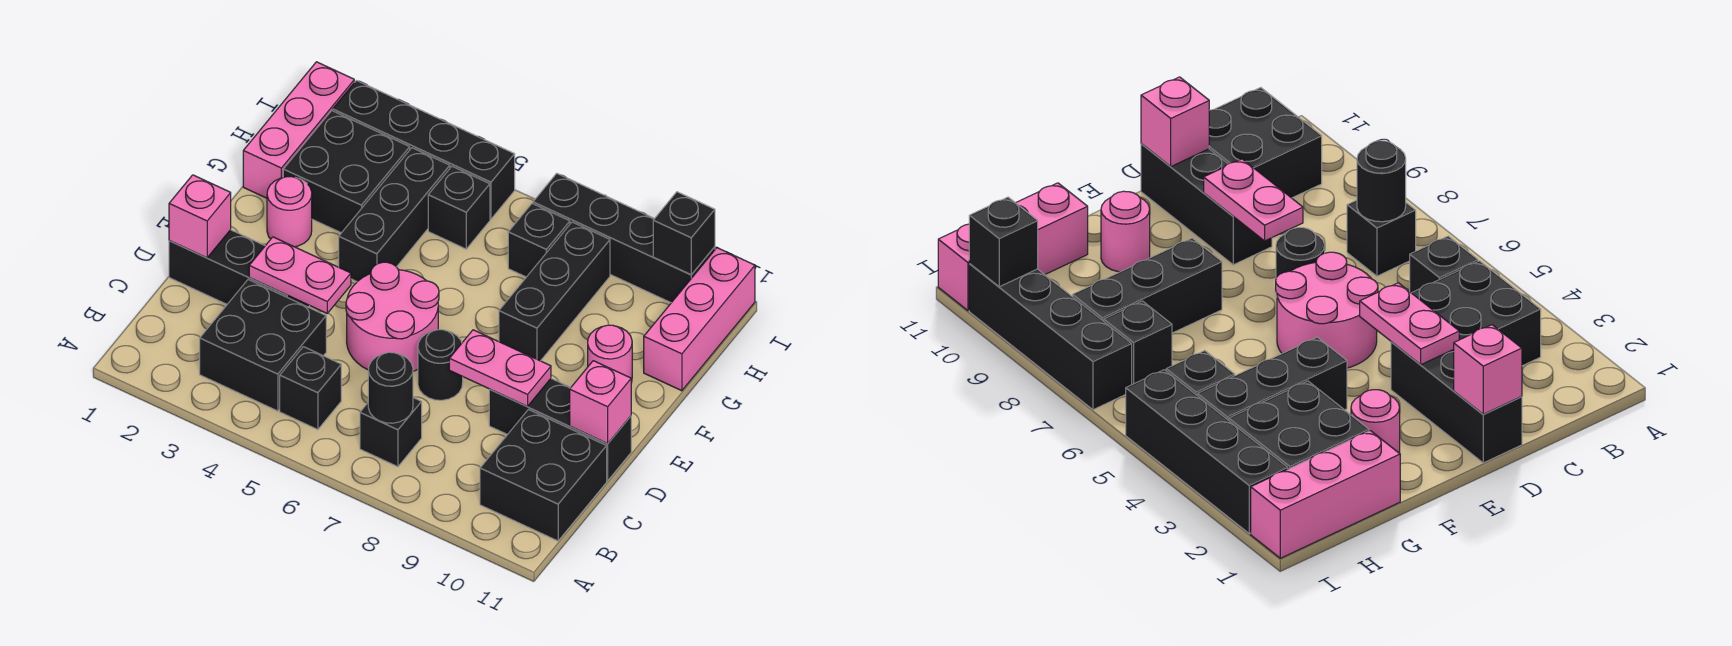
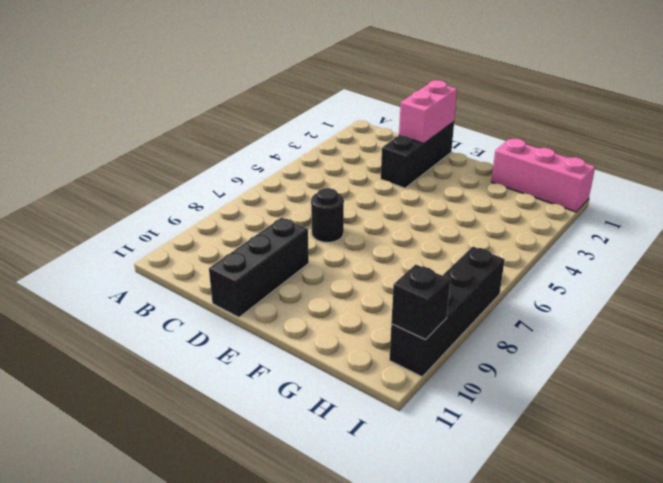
pink 1x2 brick [399,80,457,143] -> pink 1x1 brick [169,175,231,258]
none -> black 2x2 brick [200,280,326,411]
none -> black 1x1 brick [280,347,341,430]
none -> black 1x1 brick [360,398,422,467]

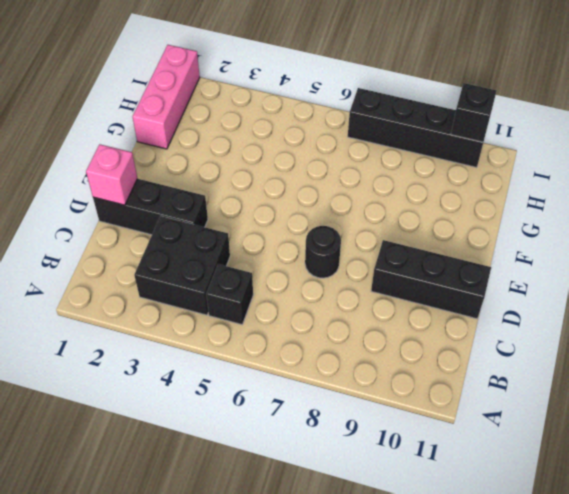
none -> black 1x1 brick [360,398,422,467]
none -> black 2x2 brick [480,410,607,541]
none -> pink 2x2 round brick [346,262,439,371]

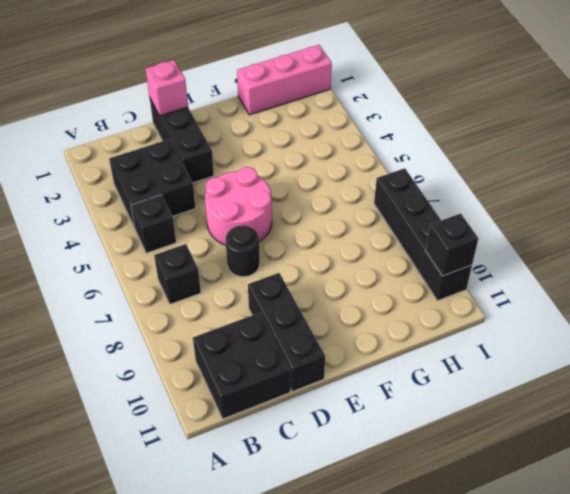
none -> pink 1x1 round brick [267,177,312,247]
none -> black 1x3 brick [339,148,450,281]
none -> black 1x3 brick [499,222,610,361]

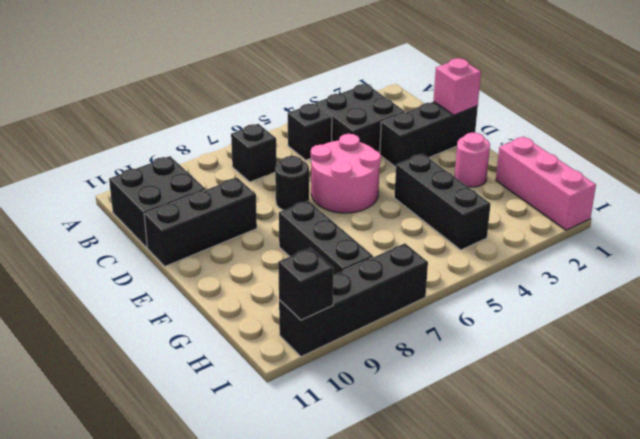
none -> pink 1x1 round brick [588,325,632,383]
none -> black 2x2 brick [283,111,410,233]
none -> pink 1x3 brick [644,248,755,391]

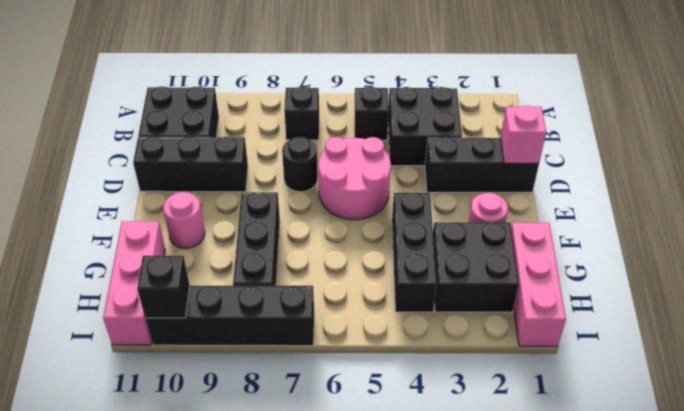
none -> black 1x1 brick [428,166,490,249]
none -> black 1x1 brick [508,204,570,277]
none -> black 1x4 brick [333,81,515,219]

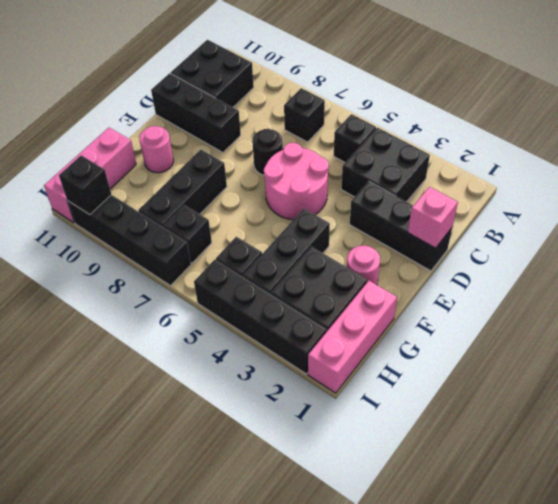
none -> black 1x1 round brick [368,352,413,423]
none -> pink 1x2 plate [249,237,351,313]
none -> pink 1x2 plate [449,330,551,406]

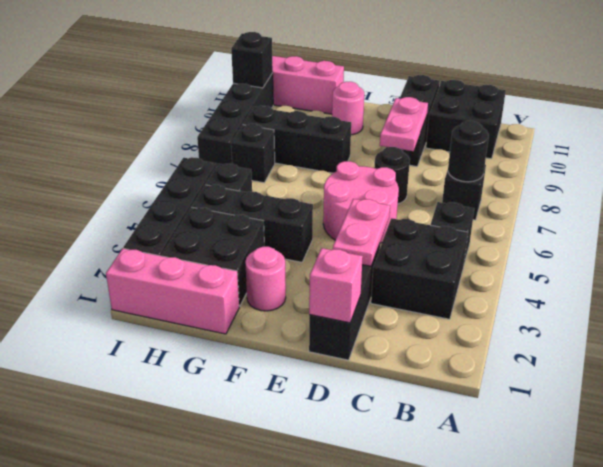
none -> pink 1x1 brick [570,361,631,444]

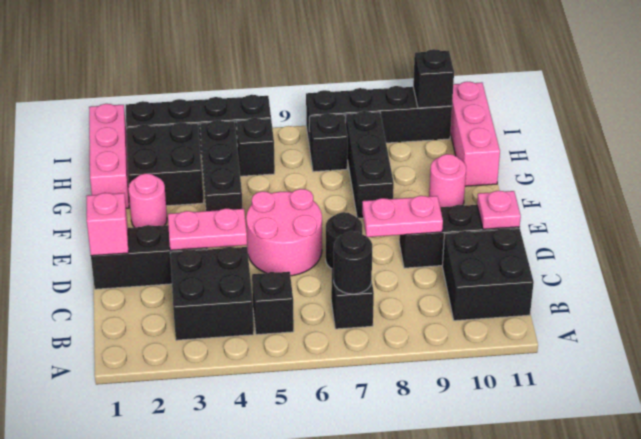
pink 1x1 plate [477,191,521,229] -> pink 1x1 brick [570,361,631,444]

